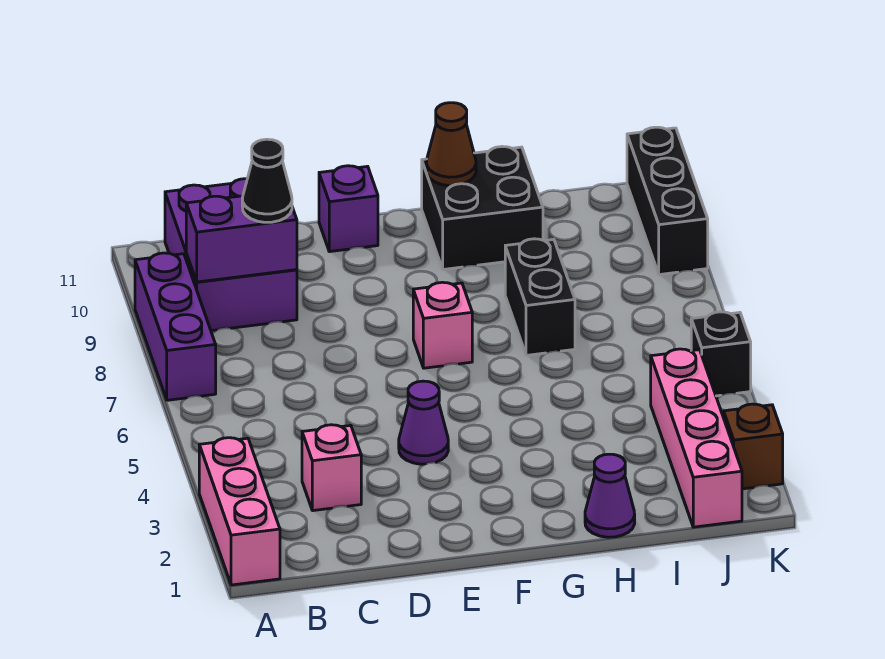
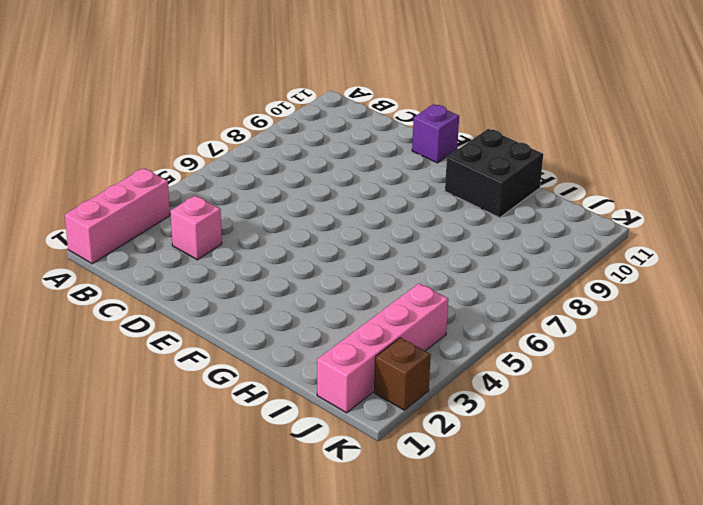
none -> purple 1x3 brick [135,253,216,400]
none -> purple 2x3 brick [165,179,297,331]
none -> purple 1x1 cone [399,381,448,464]

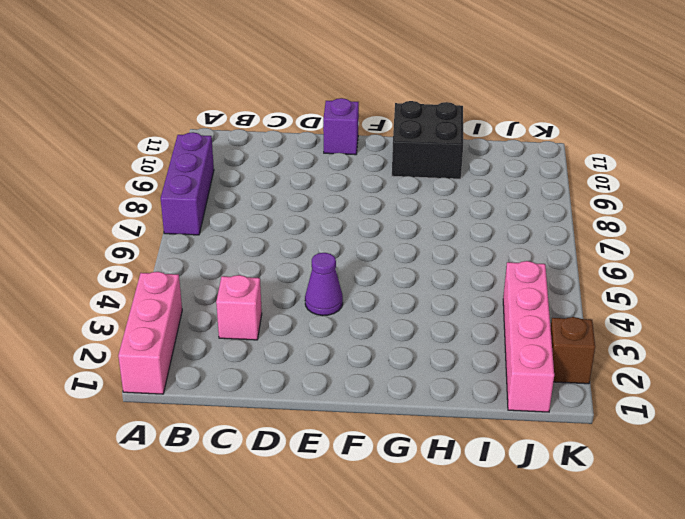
none -> purple 2x3 brick [165,179,297,331]
none -> pink 1x1 brick [413,282,472,368]
none -> purple 1x1 cone [585,454,635,537]

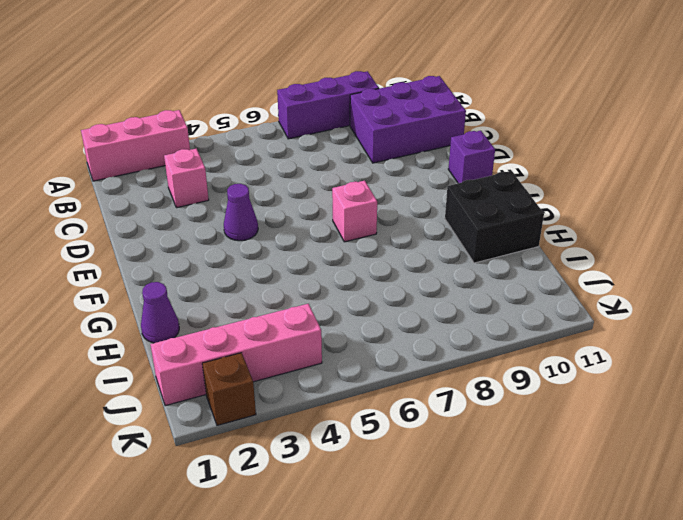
none -> black 1x2 brick [505,239,575,355]
none -> black 1x1 brick [691,312,751,396]
none -> black 1x3 brick [627,127,708,275]

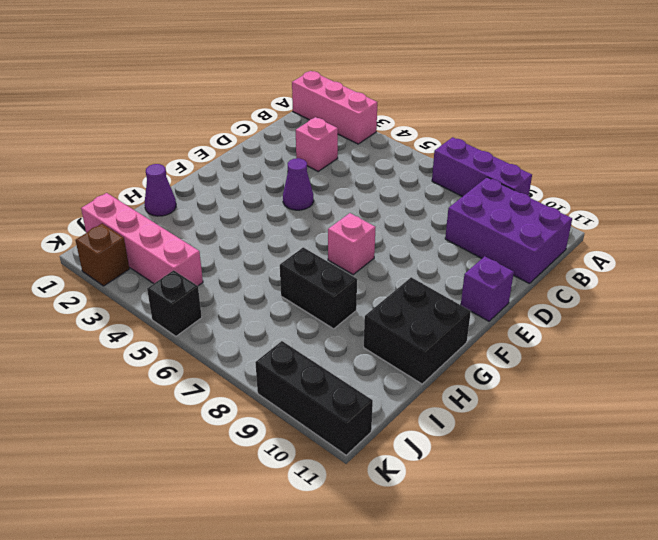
none -> purple 1x2 brick [186,196,297,282]
none -> brown 1x1 cone [426,103,476,186]
none -> black 1x1 cone [242,139,292,222]

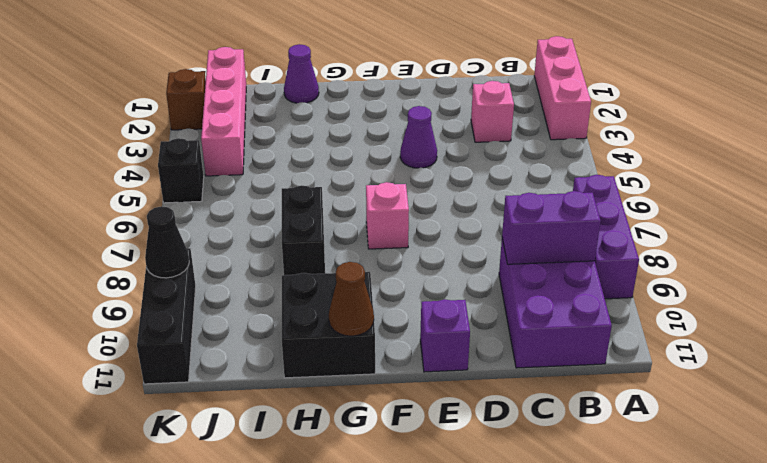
black 1x1 cone [145,206,189,278] -> black 1x1 cone moved to [242,139,292,222]

